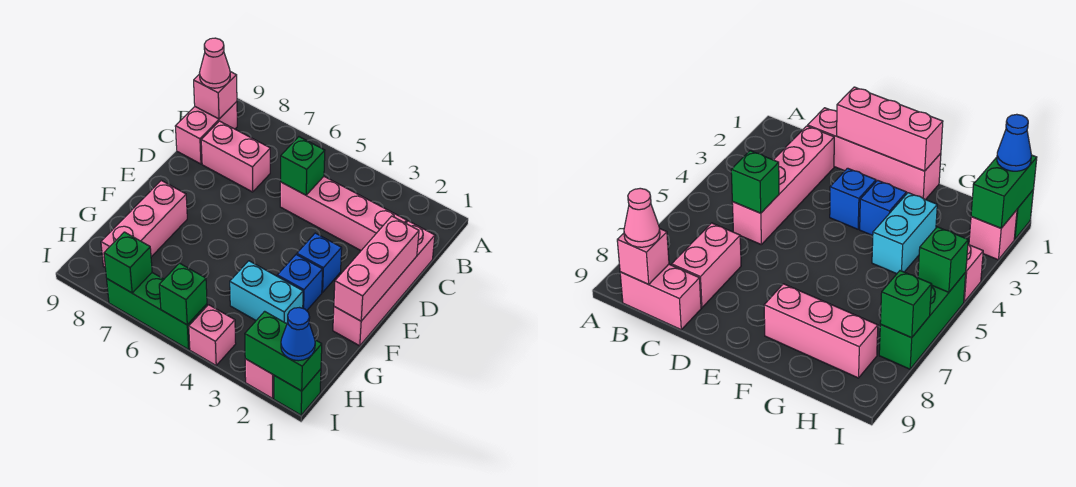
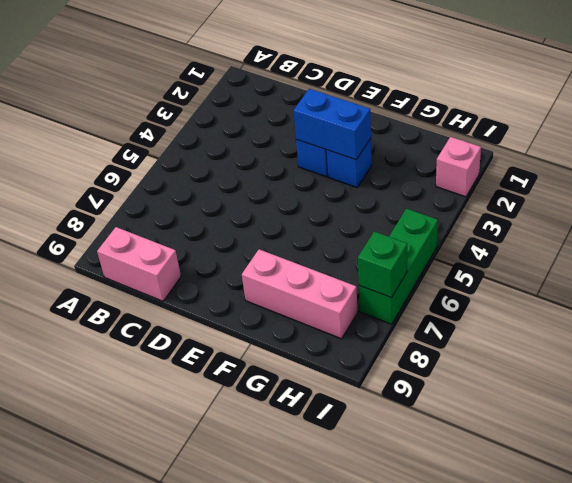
blue 1x2 brick [294,89,371,160] -> none
none -> pink 1x4 brick [333,221,435,346]
none -> pink 1x4 brick [280,177,407,250]
none -> pink 1x2 brick [201,121,270,192]

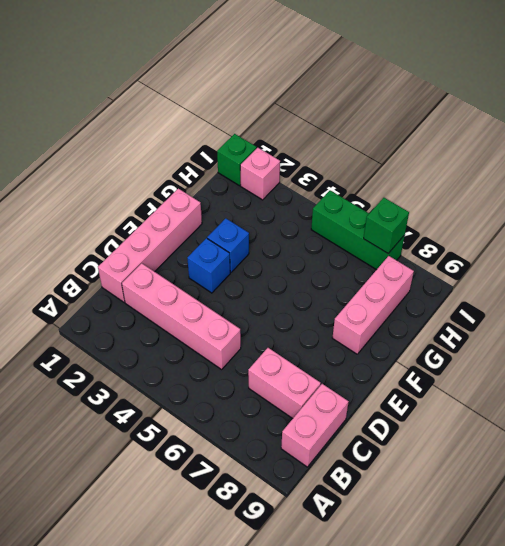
none -> cyan 1x2 brick [230,261,303,324]
none -> pink 1x1 brick [189,305,236,365]
none -> pink 1x1 brick [194,72,237,119]

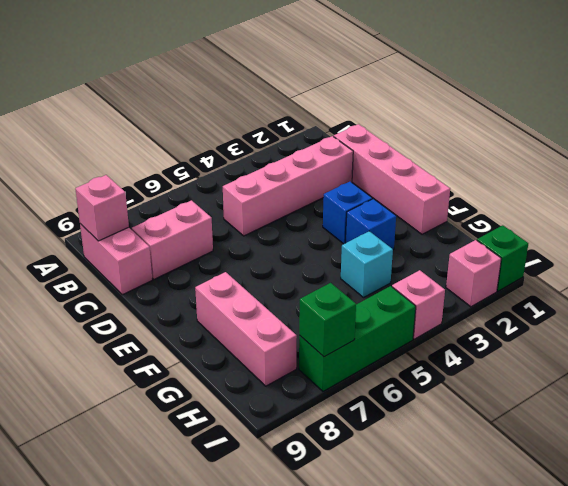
cyan 1x1 brick [341,231,393,297] -> cyan 1x2 brick [230,261,303,324]
none -> green 1x1 brick [281,137,325,195]
none -> pink 1x3 brick [334,216,419,321]
none -> green 1x2 brick [245,311,322,391]

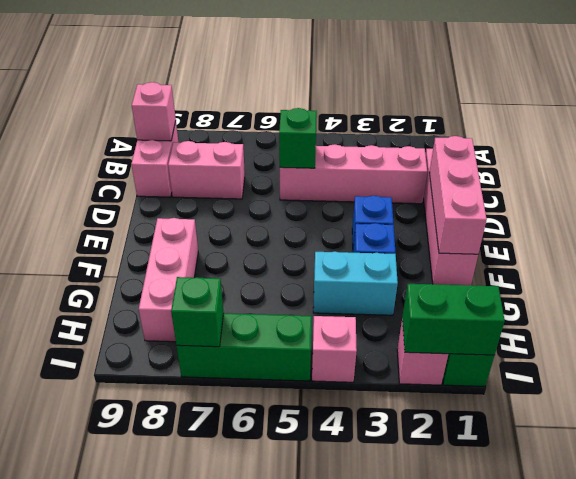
none -> green 1x1 brick [159,263,207,325]
none -> pink 1x1 cone [200,38,230,88]
none -> blue 1x1 cone [281,308,315,361]

